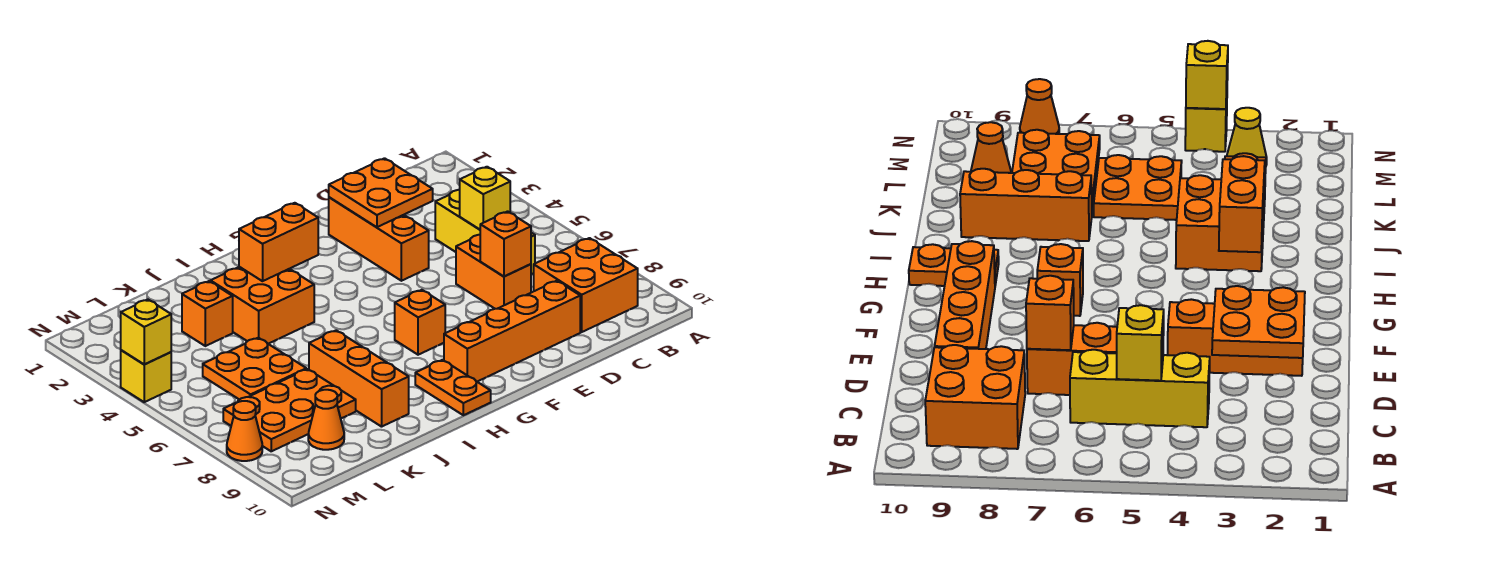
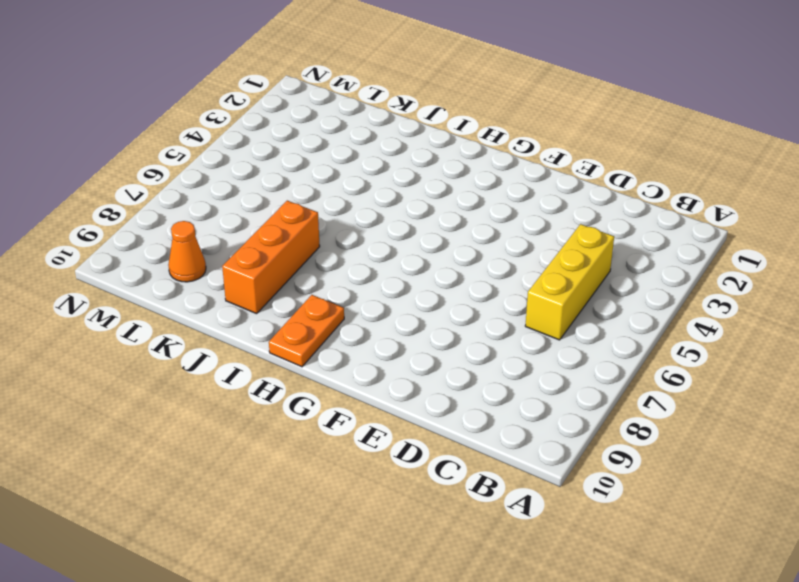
none -> orange 2x2 brick [534,238,638,332]
none -> orange 1x2 brick [456,235,531,309]
none -> orange 1x4 brick [444,281,580,382]

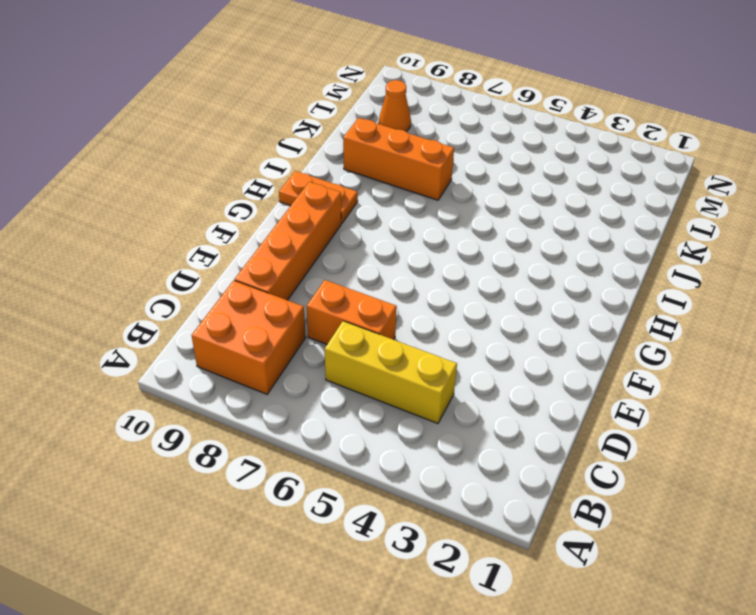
none -> orange 1x3 brick [329,197,429,281]
none -> orange 1x1 brick [395,290,445,355]
none -> orange 2x2 brick [210,267,314,344]

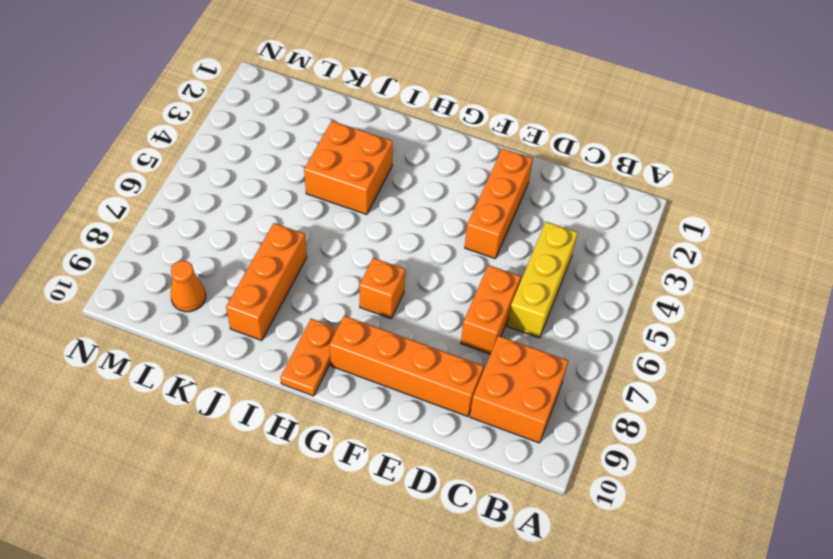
none -> orange 1x1 brick [182,281,233,346]
none -> orange 2x2 plate [203,338,306,400]
none -> orange 2x3 plate [223,369,356,451]

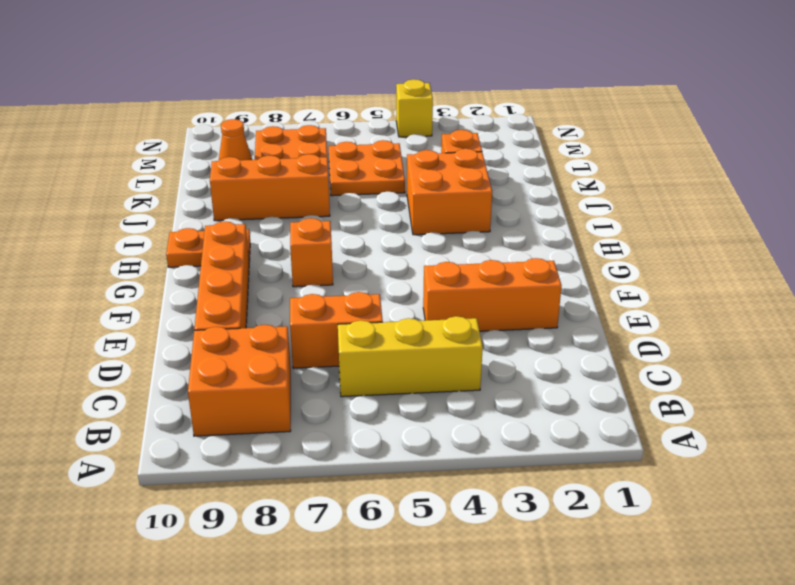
none -> yellow 1x1 cone [1227,108,1267,165]
none -> orange 1x1 cone [227,401,262,461]
none -> yellow 1x1 brick [460,167,510,230]

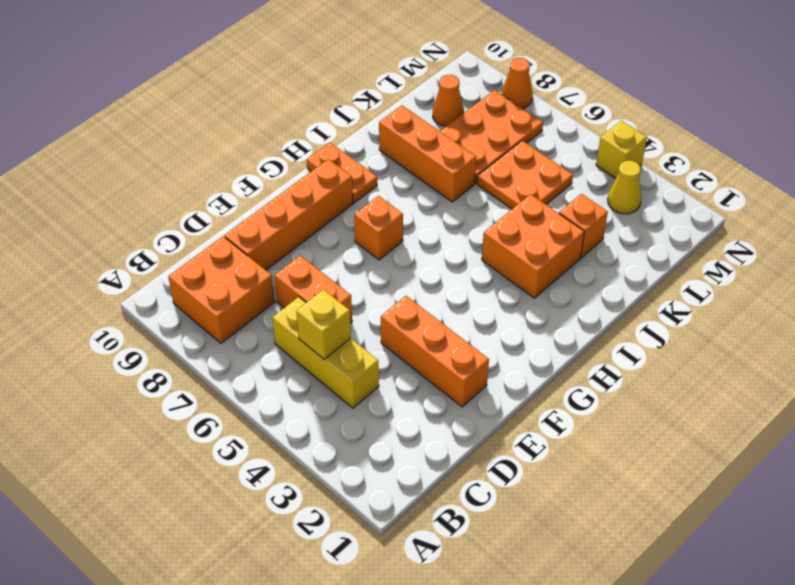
none -> orange 2x2 plate [329,158,433,227]
none -> orange 1x1 brick [480,211,531,276]
none -> orange 1x2 brick [239,203,318,281]

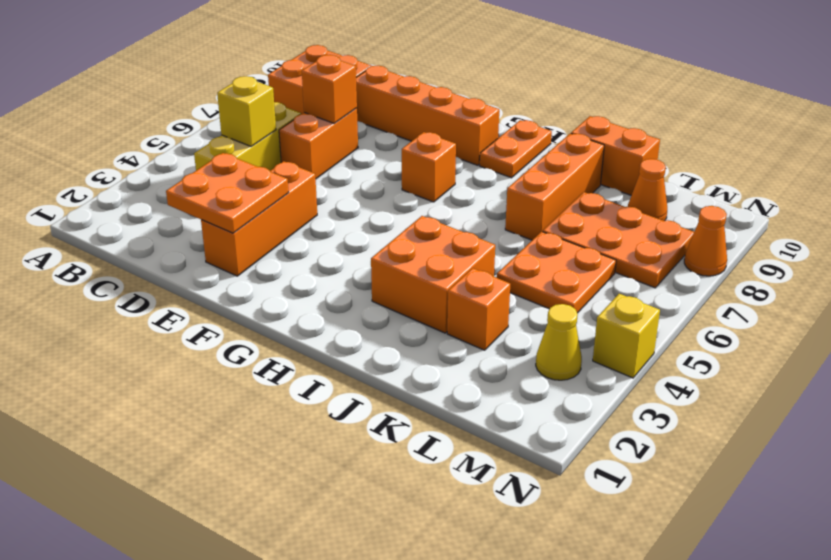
orange 1x2 brick [571,116,660,195] -> orange 1x2 brick moved to [239,203,318,281]
none -> yellow 1x1 brick [121,300,171,364]

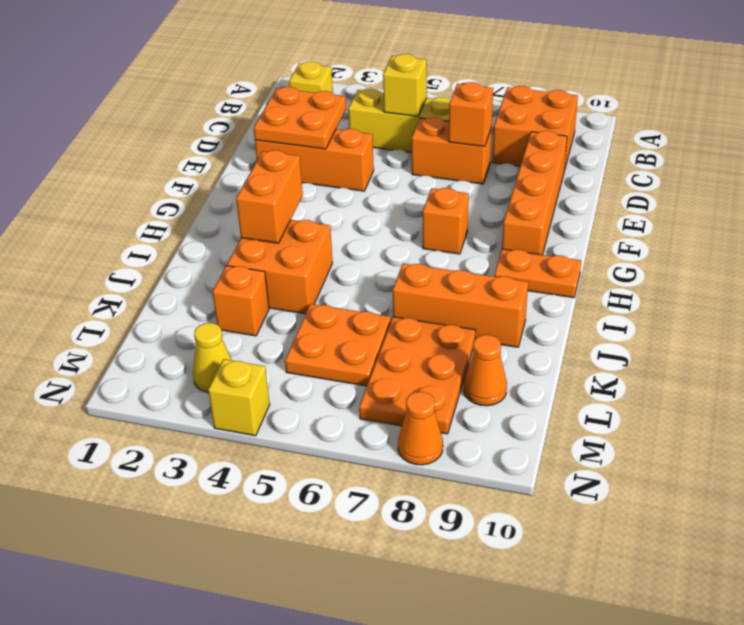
yellow 1x1 brick [289,62,333,94] -> yellow 1x1 brick moved to [121,300,171,364]

